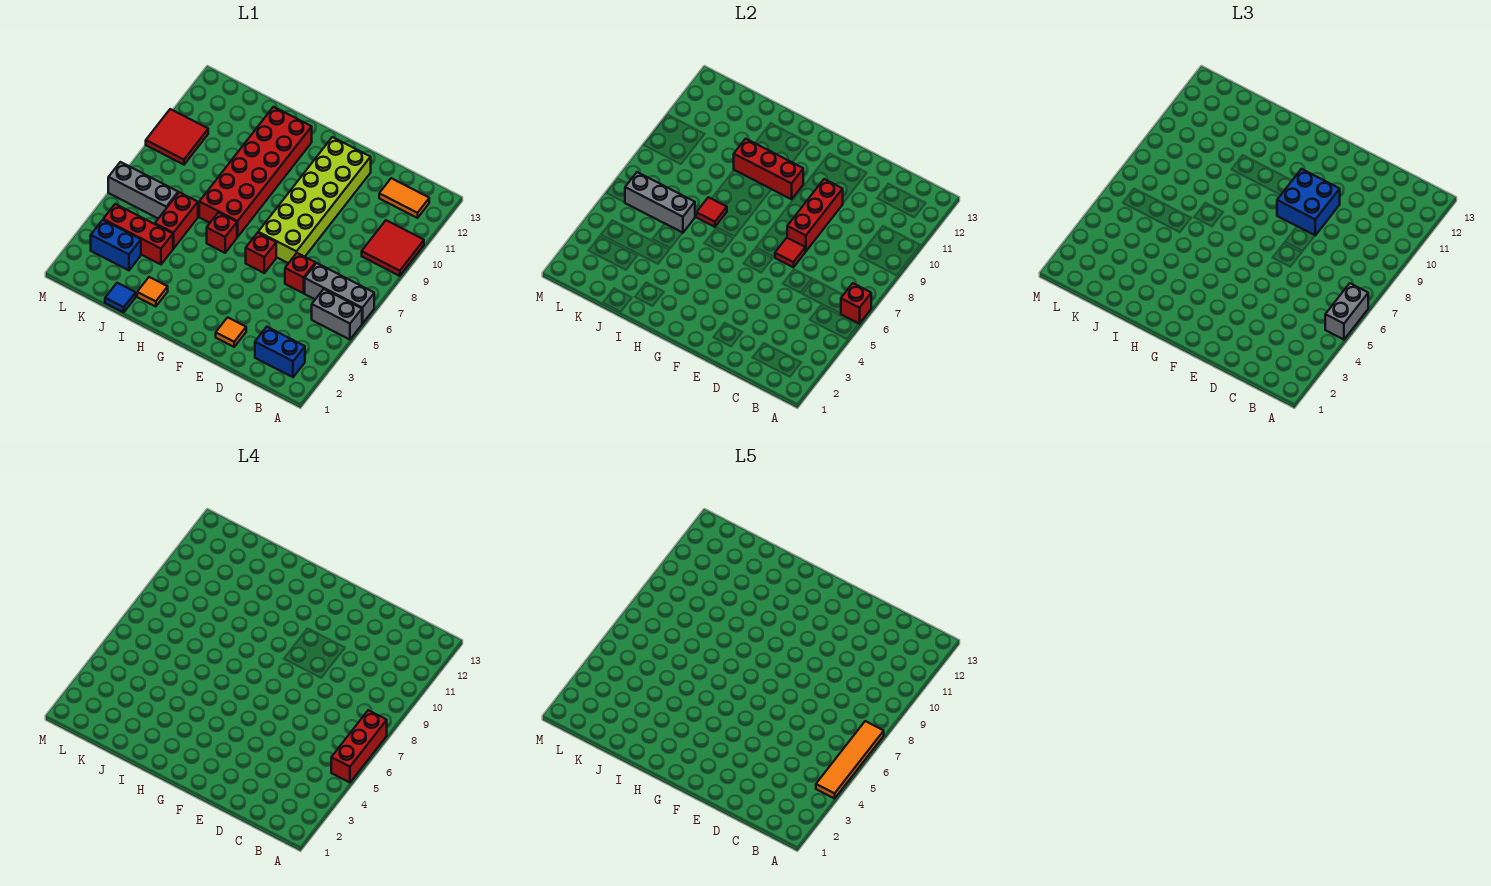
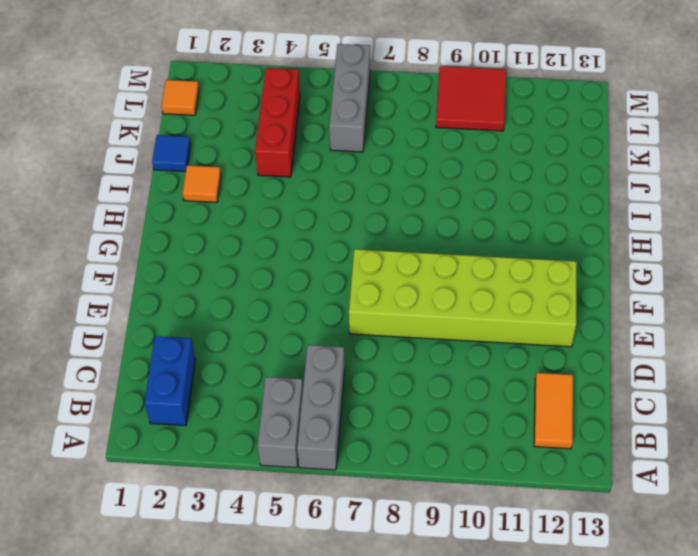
orange 1x1 tile [162,80,199,115] -> orange 1x1 tile moved to [216,317,246,347]
none -> red 2x2 tile [362,220,424,276]
none -> red 1x1 brick [285,253,316,293]
none -> red 1x1 brick [246,233,276,273]

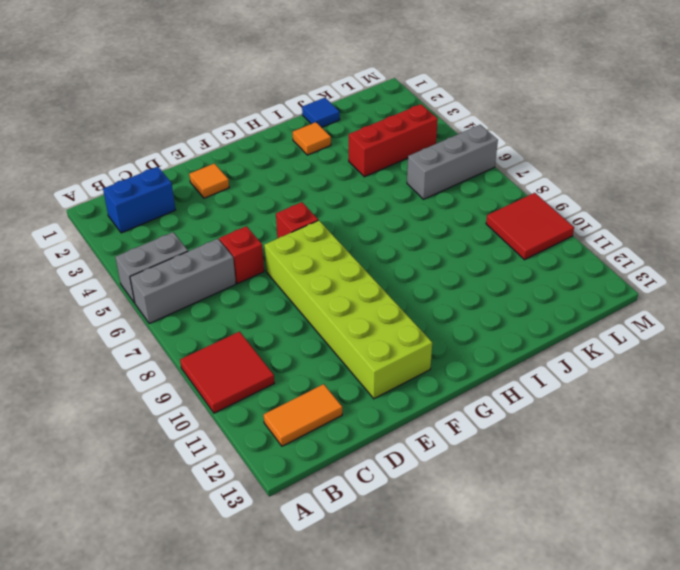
none -> red 1x1 brick [207,213,237,253]
none -> red 2x6 brick [199,107,312,237]
none -> red 1x2 brick [155,192,198,249]

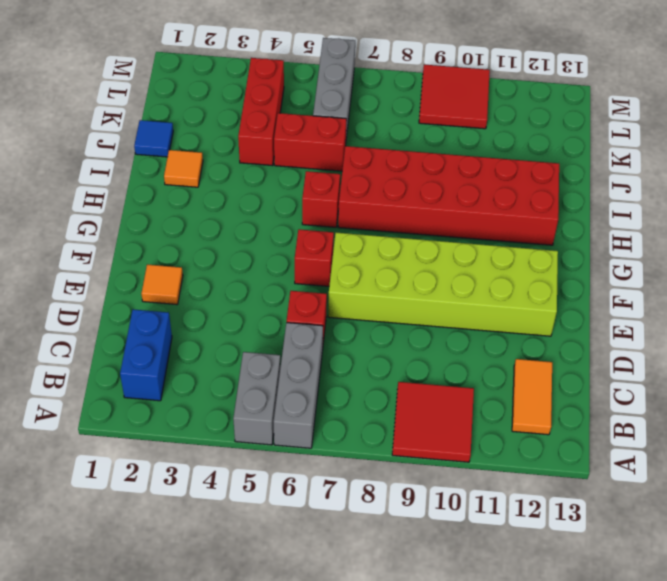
none -> blue 1x2 brick [91,220,141,270]
none -> red 1x1 brick [841,283,871,324]
none -> red 1x1 tile [775,238,805,267]

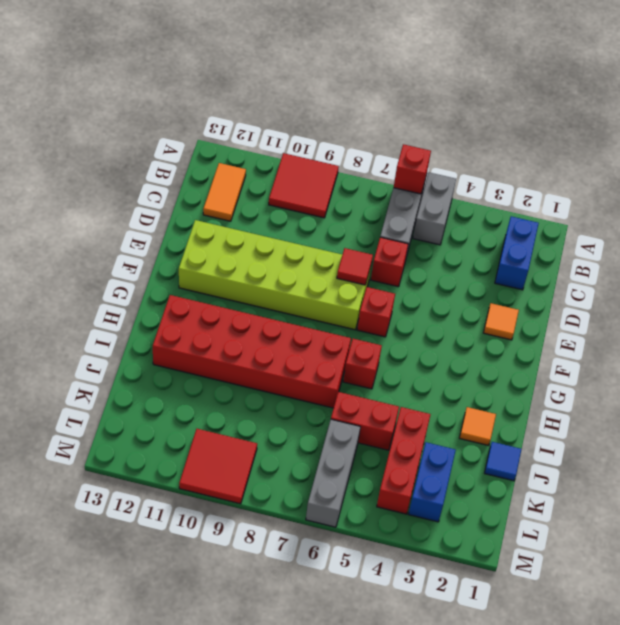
none -> red 1x3 brick [787,179,843,252]
none -> red 1x3 brick [734,139,803,199]
none -> red 1x1 tile [696,197,727,227]

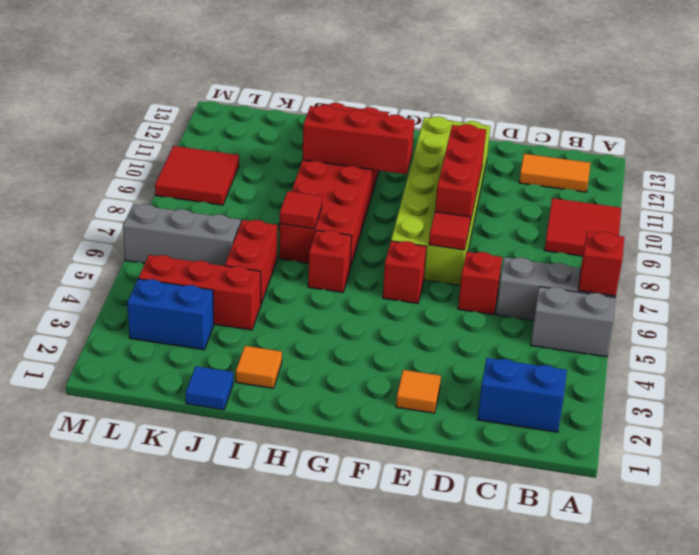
none -> grey 1x3 brick [625,172,695,233]
none -> grey 1x2 brick [1325,283,1368,340]
none -> blue 2x2 brick [1277,169,1340,235]

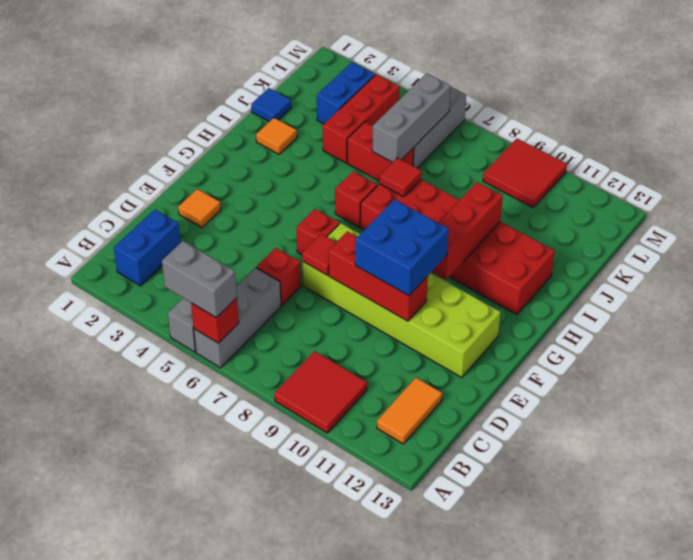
none -> red 1x3 brick [331,710,387,783]
none -> orange 1x4 tile [816,721,884,799]

